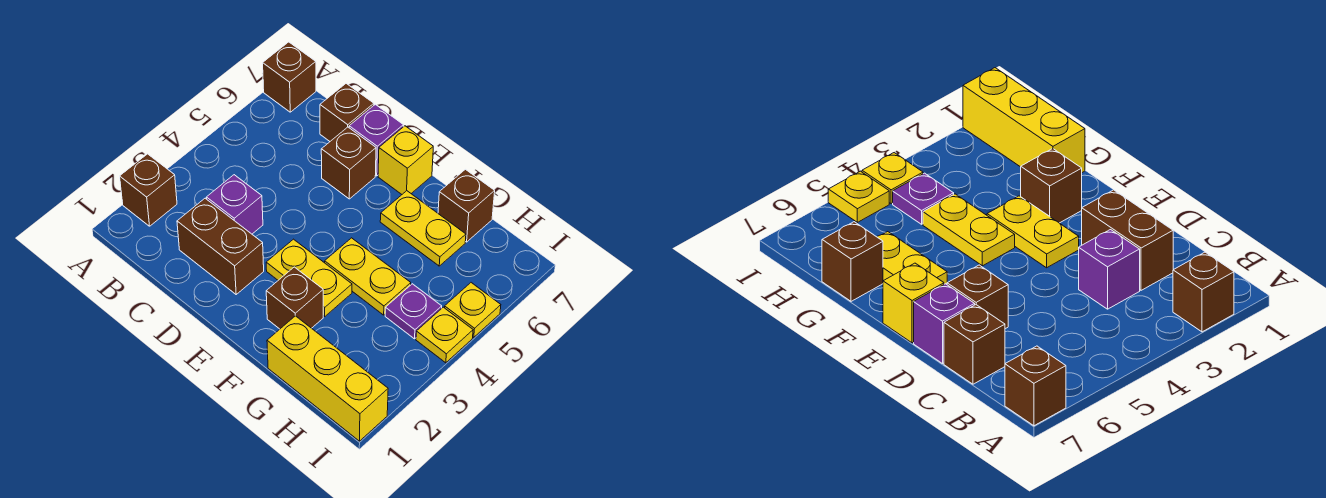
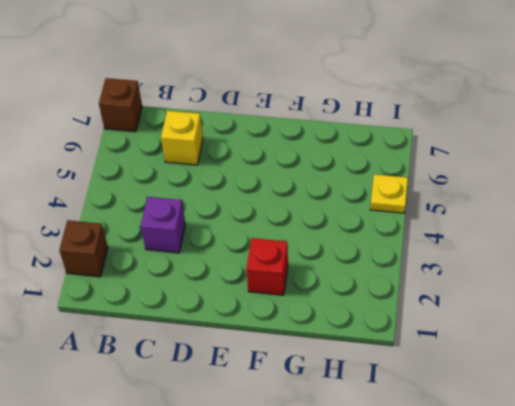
yellow 1x1 brick [161,111,203,165] -> yellow 1x1 brick moved to [378,126,433,194]
red 1x1 brick [246,238,288,295] -> brown 1x1 brick [266,267,323,329]
none -> brown 1x2 brick [177,198,264,294]
none -> brown 1x1 brick [320,84,374,141]
none -> brown 1x1 brick [321,127,376,199]

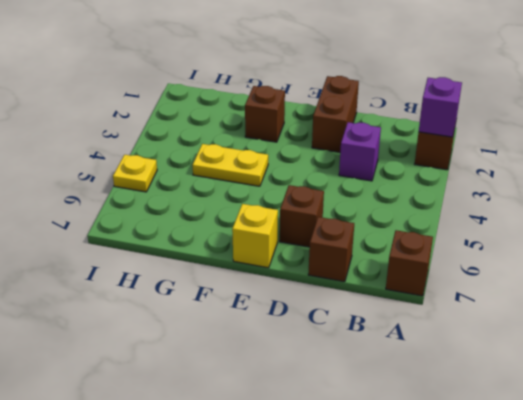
purple 1x1 brick [419,77,462,137] -> purple 1x1 brick moved to [349,104,403,176]
brown 1x2 brick [312,76,359,152] -> brown 1x2 brick turned to [177,198,264,294]
none -> yellow 1x2 plate [266,239,352,316]
none -> yellow 1x2 plate [380,191,466,266]
none -> yellow 1x3 brick [267,316,388,441]

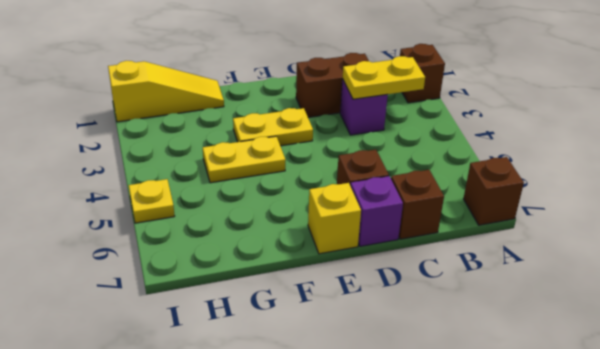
yellow 1x2 plate [343,56,425,99] -> yellow 1x2 plate moved to [380,191,466,266]
yellow 1x3 slope [108,61,224,122] -> yellow 1x3 brick [267,316,388,441]
none -> brown 1x1 brick [266,267,323,329]
none -> brown 1x1 brick [438,169,495,242]
none -> purple 1x1 plate [385,284,442,339]

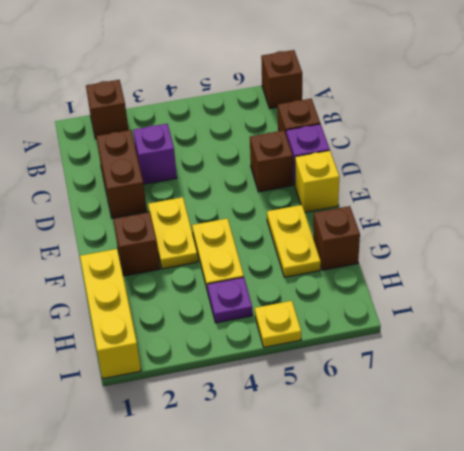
none -> yellow 1x1 plate [416,307,473,363]

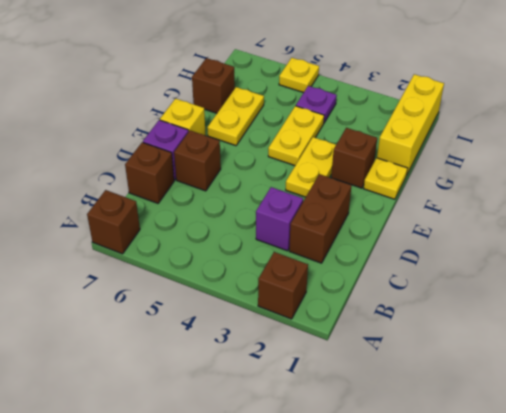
yellow 1x1 plate [364,158,407,199] -> yellow 1x1 plate moved to [416,307,473,363]

